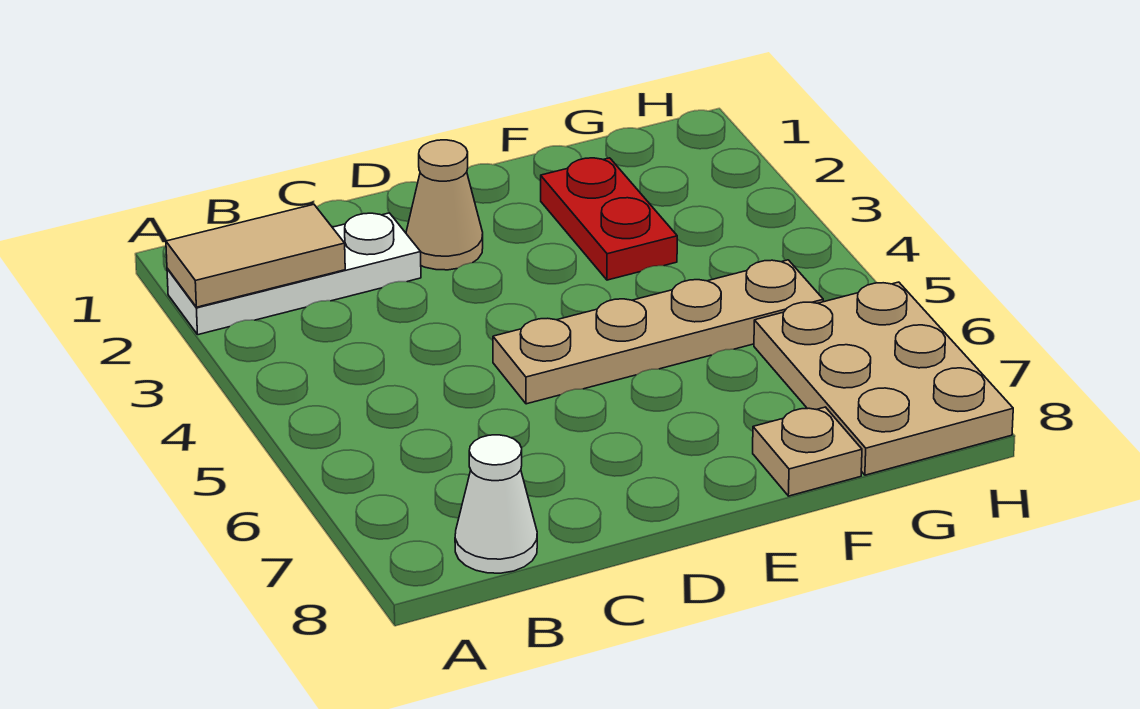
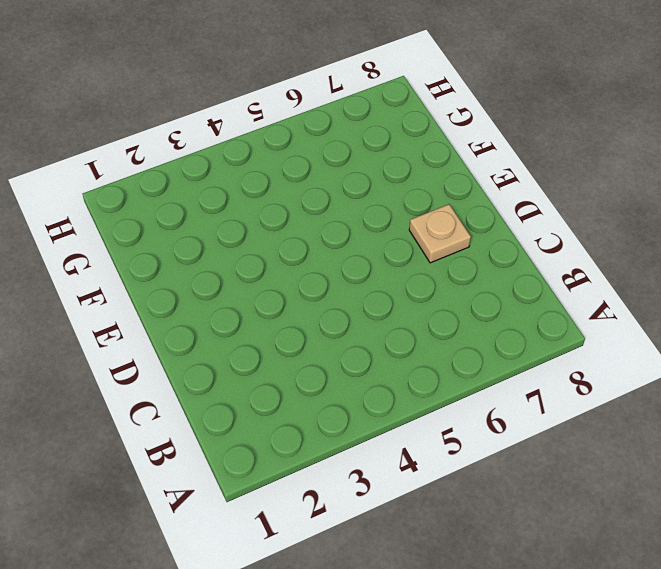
tan 1x1 plate [409,204,471,263] -> tan 1x1 plate moved to [753,407,862,496]
none -> white 1x3 plate [167,213,421,335]
none -> white 1x1 cone [455,435,537,573]

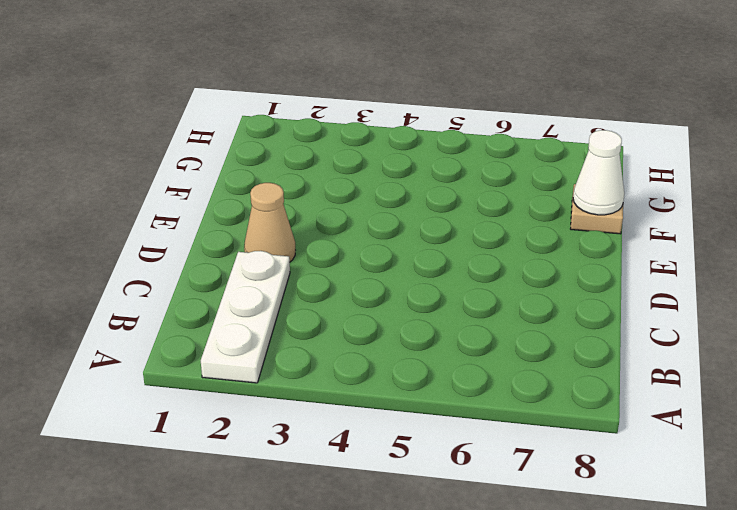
white 1x1 cone [573,130,624,215] -> white 1x1 cone moved to [455,435,537,573]
none -> tan 1x4 plate [493,260,823,404]
none -> red 1x2 plate [541,158,677,280]

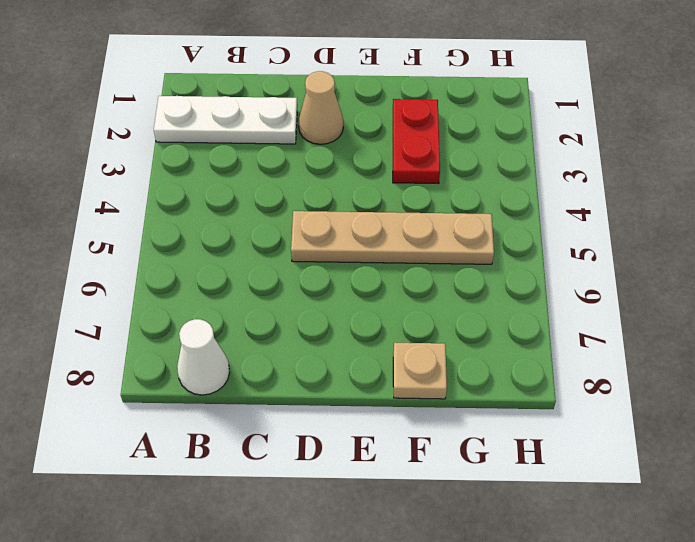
none -> tan 2x3 plate [754,282,1013,475]
none -> tan 1x2 tile [166,204,345,307]

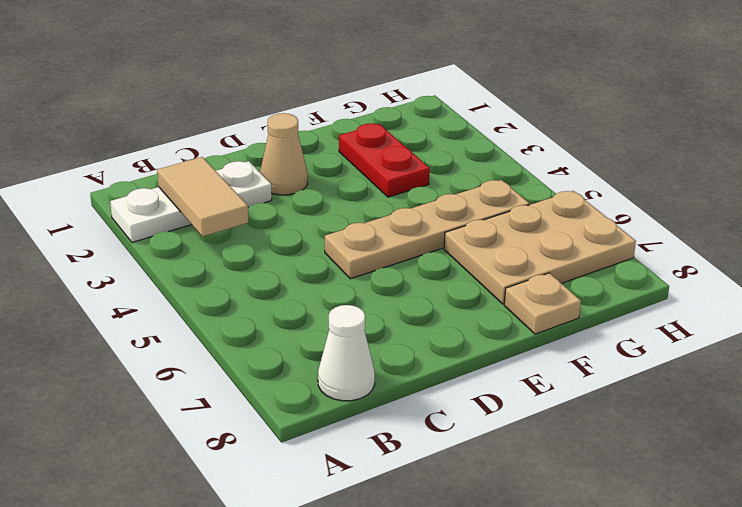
tan 1x2 tile [157,157,248,237] -> tan 1x2 tile turned to [166,204,345,307]
tan 2x3 plate [444,191,636,304] -> tan 2x3 plate turned to [754,282,1013,475]

